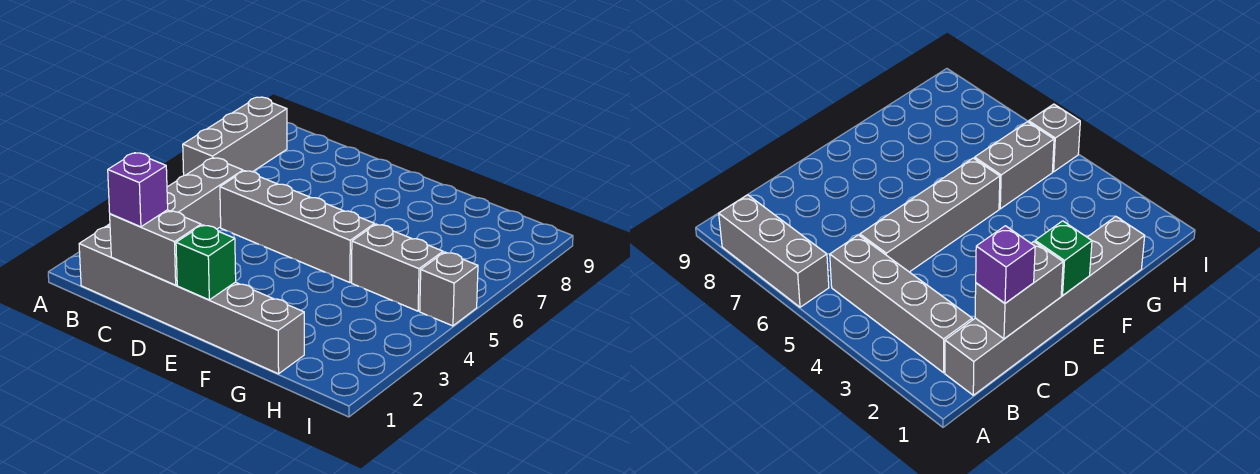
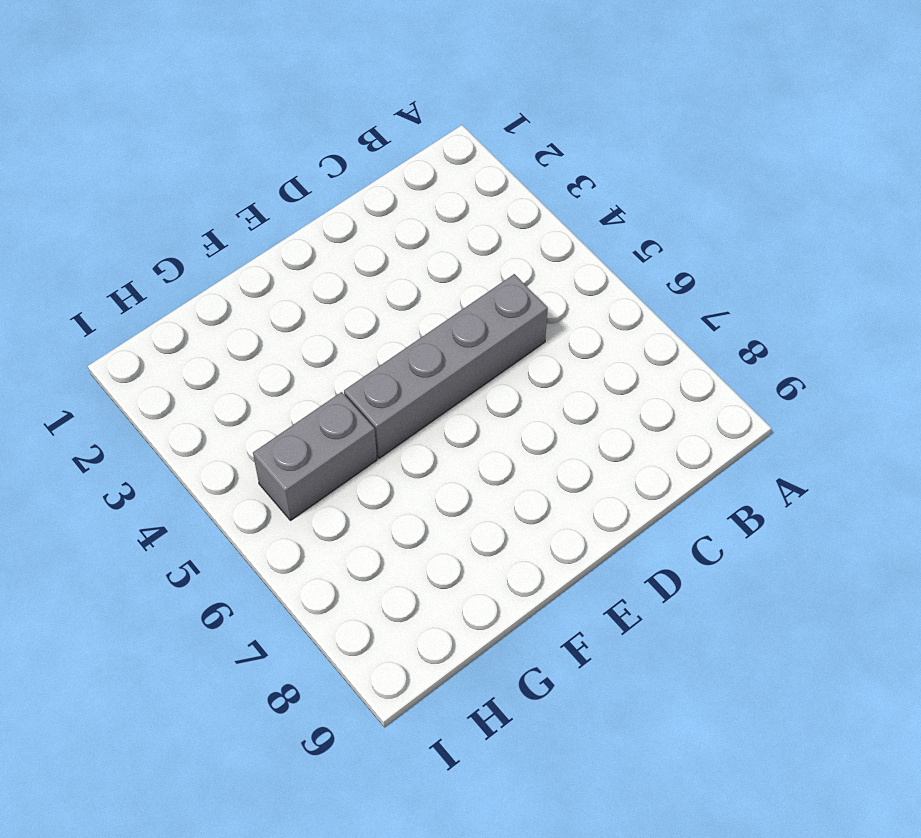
none -> grey 1x3 brick [183,97,287,175]
none -> grey 1x6 brick [79,227,304,374]

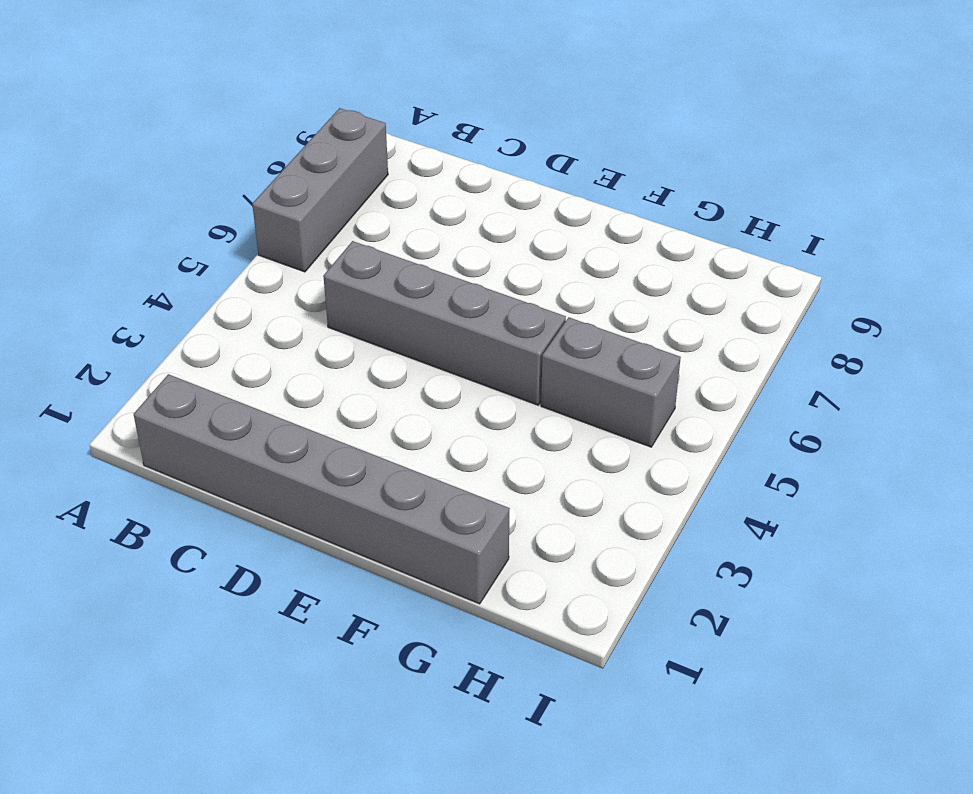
none -> grey 1x4 brick [107,158,243,229]
none -> grey 1x1 brick [420,252,478,326]

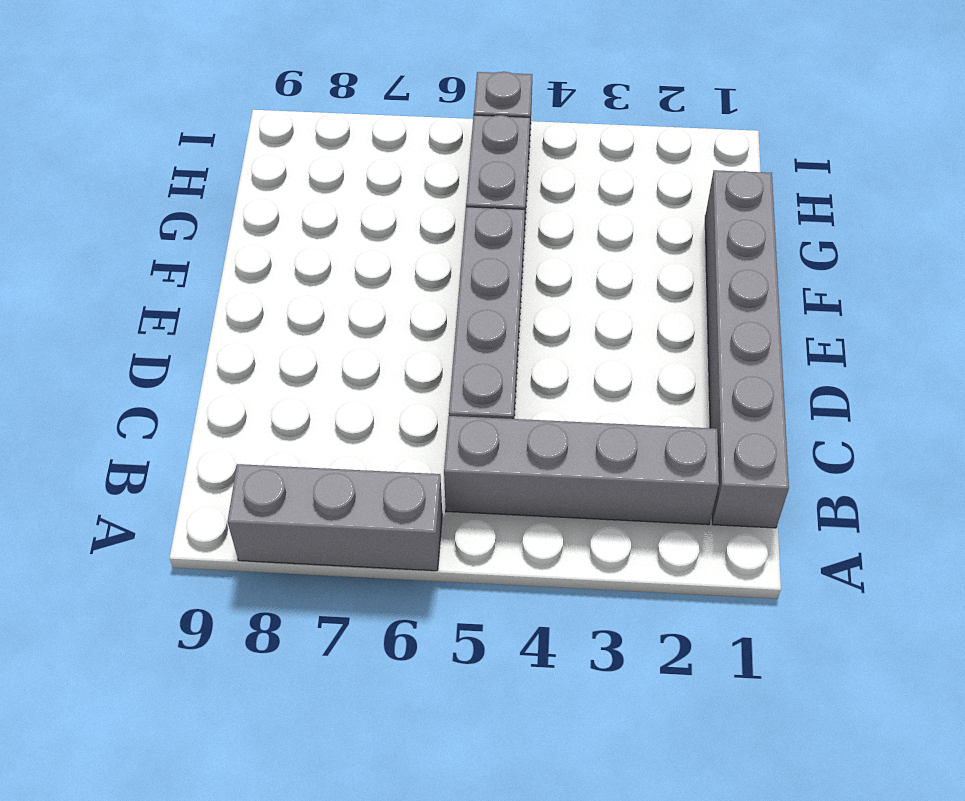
none -> grey 1x2 brick [110,210,201,285]
none -> green 1x1 brick [176,225,236,300]

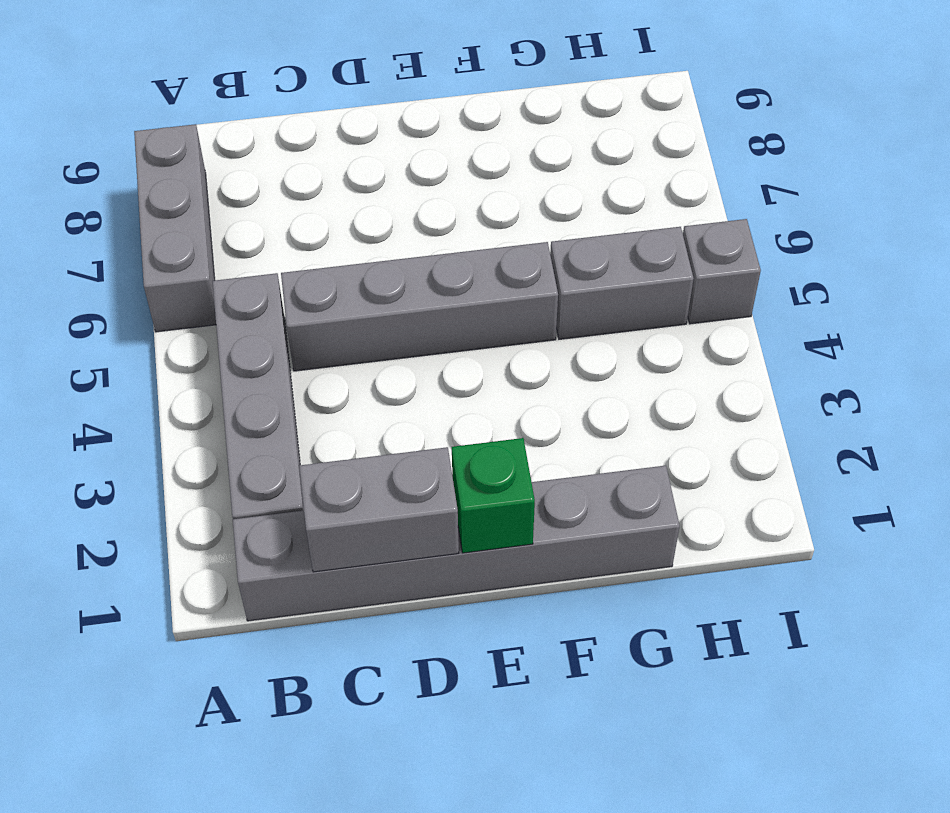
none -> purple 1x1 brick [108,153,168,227]

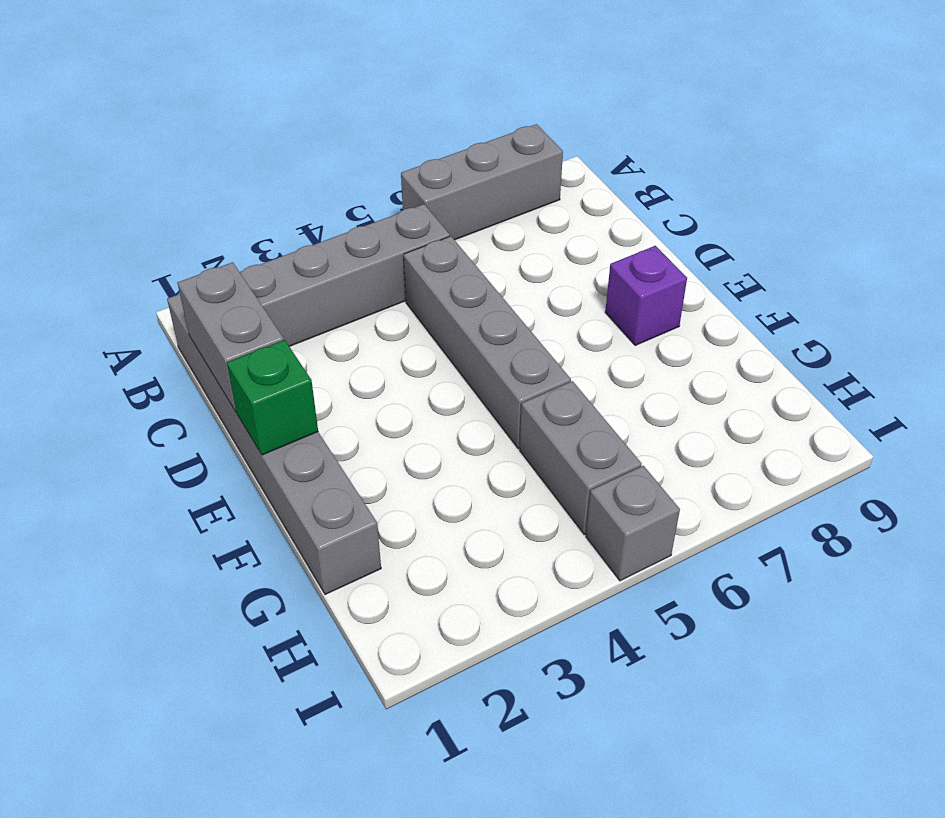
purple 1x1 brick [605,246,687,346] -> purple 1x1 brick moved to [108,153,168,227]

